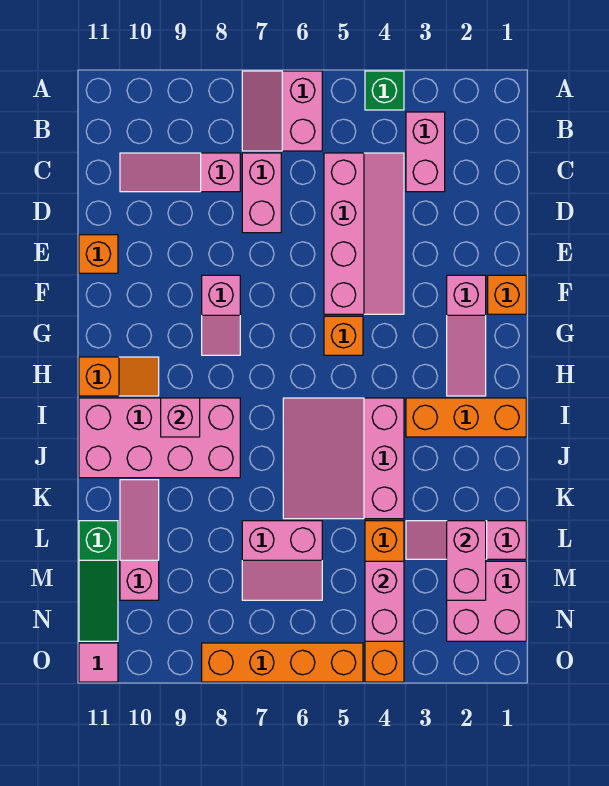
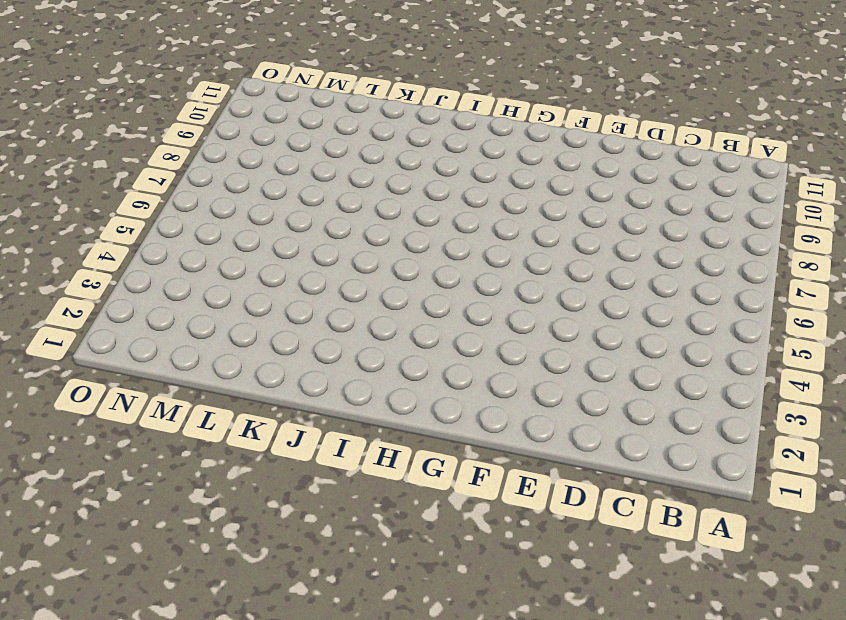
none -> green 1x1 brick [365,71,404,110]
none -> pink 2x2 slope [242,71,322,151]
none -> pink 1x2 brick [406,112,445,192]

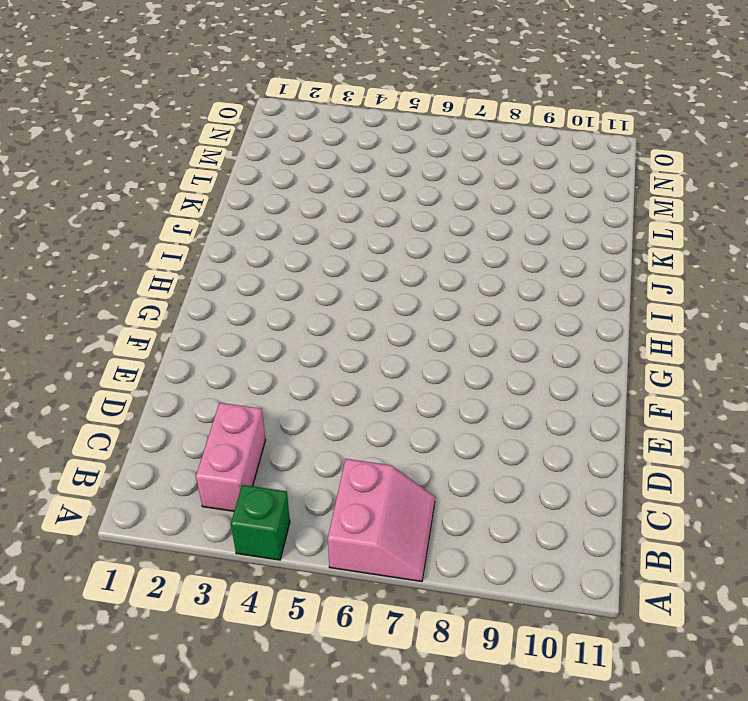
none -> pink 2x4 slope [324,153,404,314]
none -> pink 1x2 brick [242,153,281,233]
none -> pink 1x3 slope [120,153,240,192]

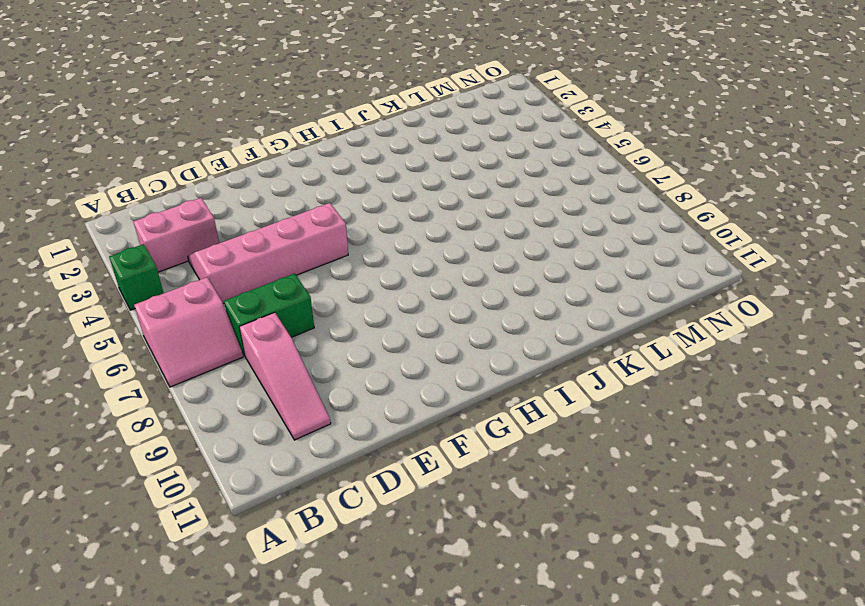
green 1x2 brick [224,274,314,356] -> pink 1x2 brick [242,153,281,233]
none -> orange 1x1 brick [79,235,118,273]
none -> orange 1x1 brick [488,275,526,314]
none -> pink 1x3 slope [447,275,486,396]

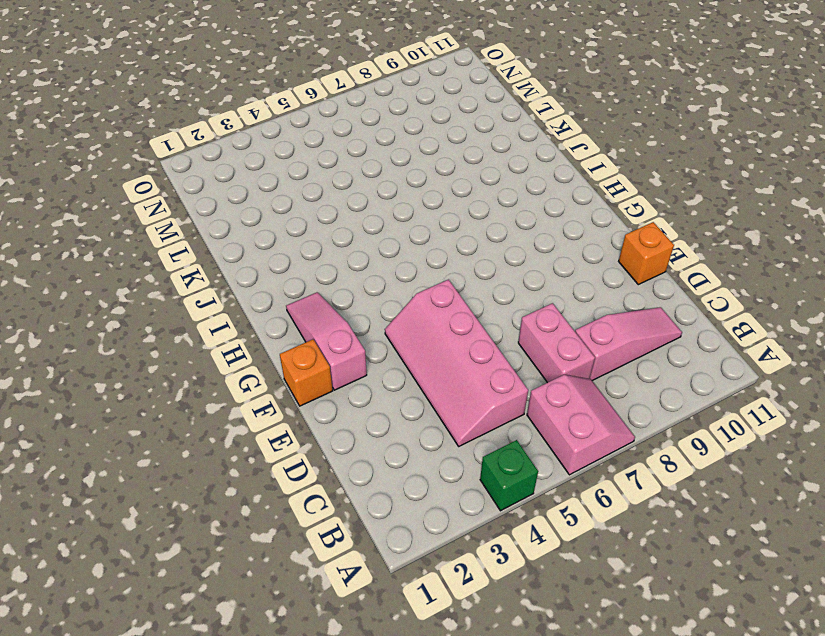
none -> pink 1x2 brick [406,112,445,192]
none -> pink 1x2 slope [202,275,240,355]
none -> orange 1x1 brick [324,316,363,355]

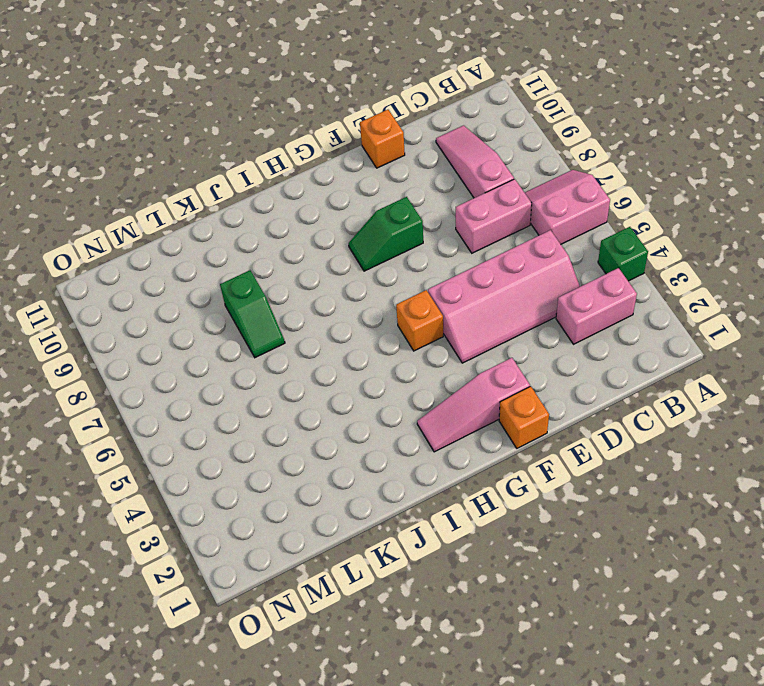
green 1x2 slope [349,197,423,271] -> pink 1x2 slope [202,275,240,355]
green 1x2 slope [220,270,285,358] -> none
none -> orange 1x2 slope [79,357,159,396]
none -> orange 1x3 brick [406,398,526,437]
none -> pink 3x3 slope [283,398,404,519]

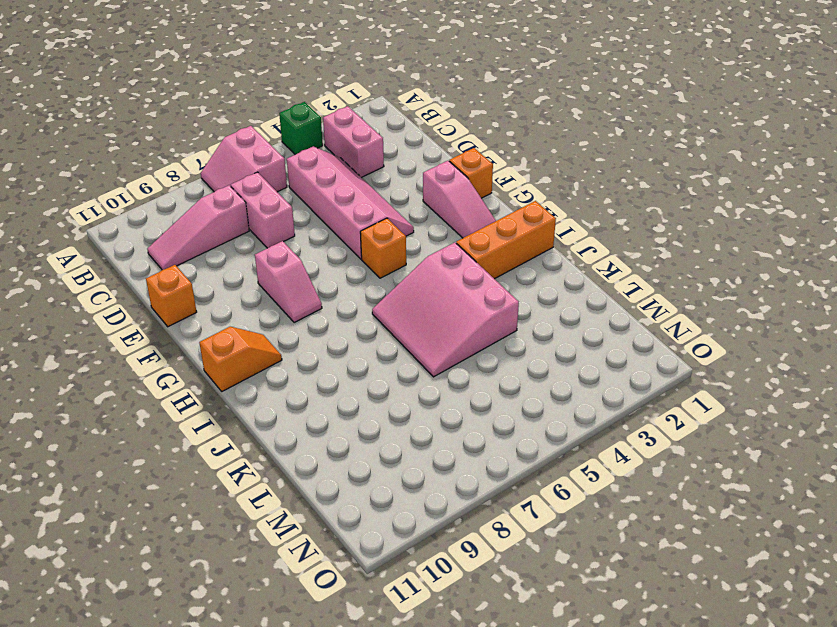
none -> pink 2x4 brick [79,398,240,478]
none -> pink 1x3 slope [120,480,159,600]
none -> pink 1x3 slope [406,521,526,559]

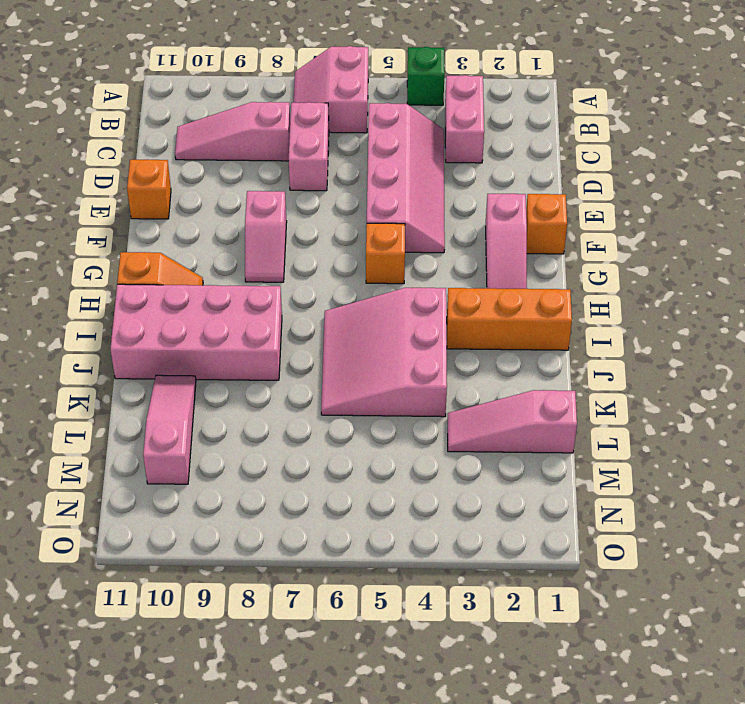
none -> orange 1x4 brick [365,521,404,682]
none -> pink 2x2 slope [242,521,322,600]
none -> green 1x3 slope [79,521,118,641]

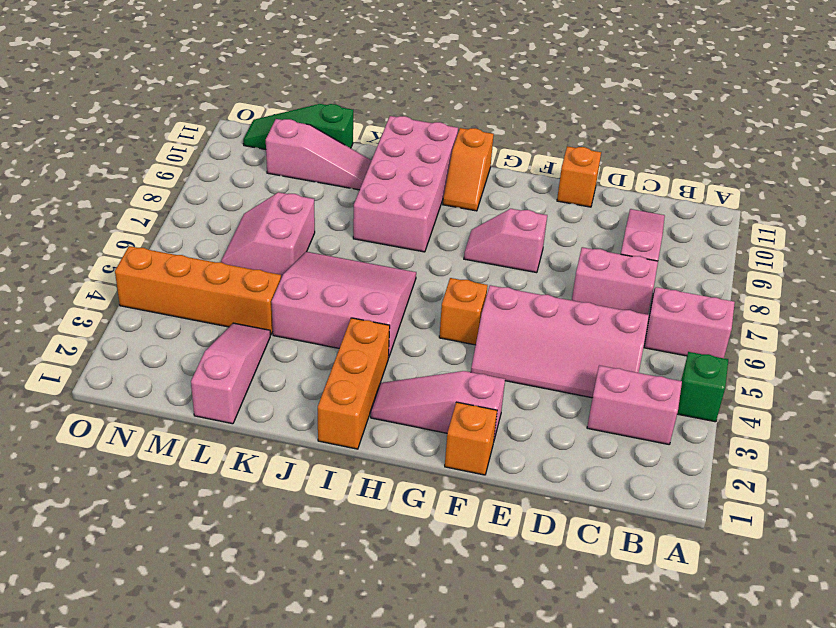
none -> pink 2x2 brick [447,561,526,641]
none -> orange 1x4 brick [202,643,363,682]
none -> pink 1x1 tile [79,643,118,682]

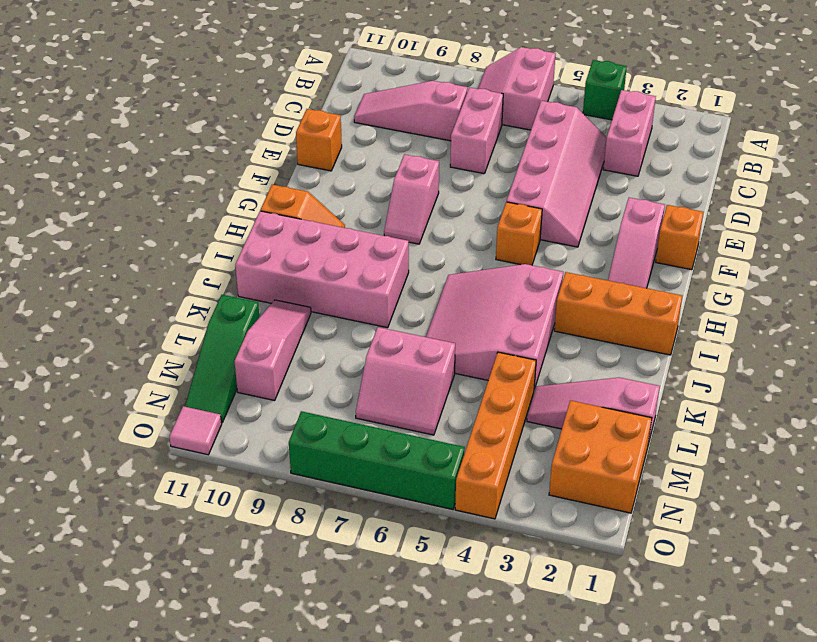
orange 2x2 brick [549,401,652,513] -> pink 2x2 brick [447,561,526,641]
green 1x4 brick [289,411,465,509] -> orange 1x4 brick [202,643,363,682]
none -> pink 1x1 brick [161,398,200,437]
none -> pink 1x2 brick [447,521,486,600]
none -> pink 1x2 brick [365,561,404,641]

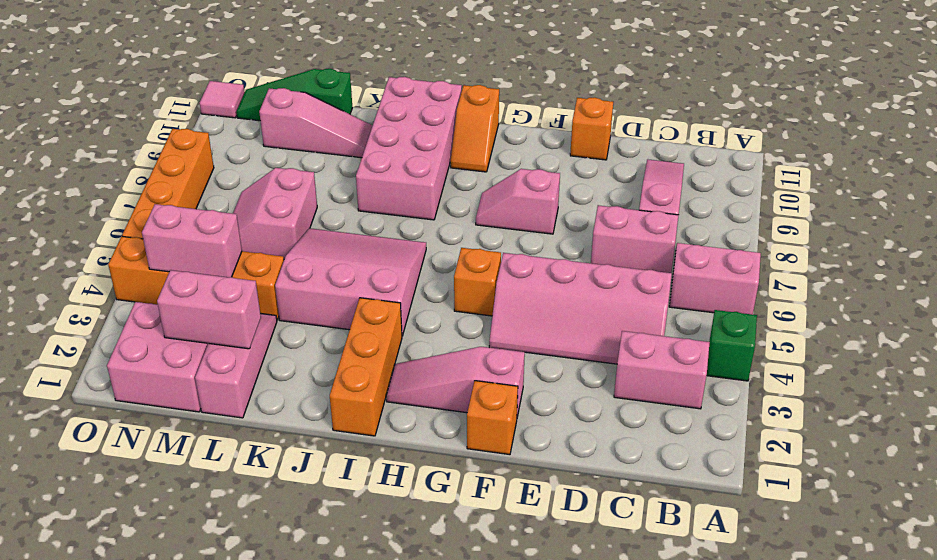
none -> pink 1x1 brick [161,398,200,437]

